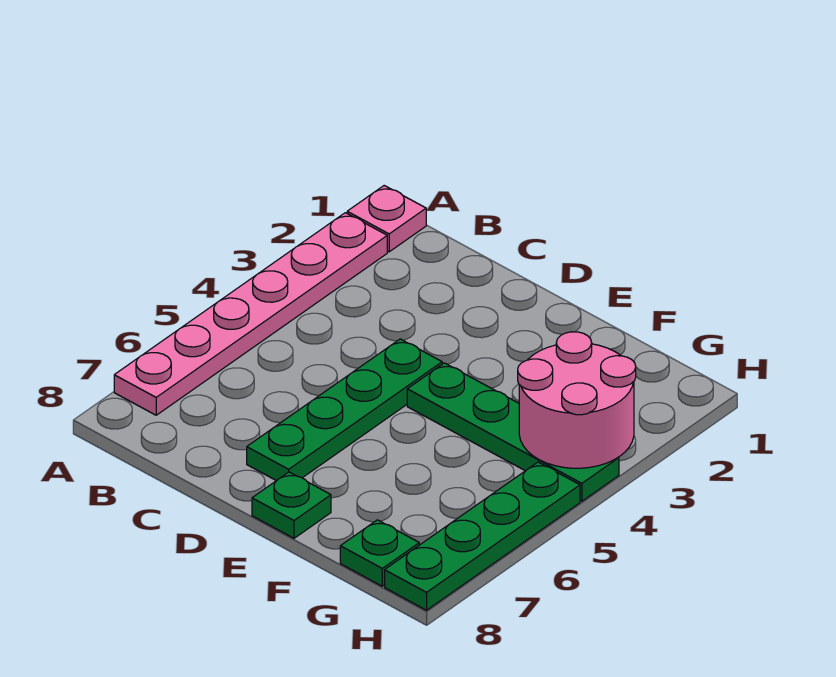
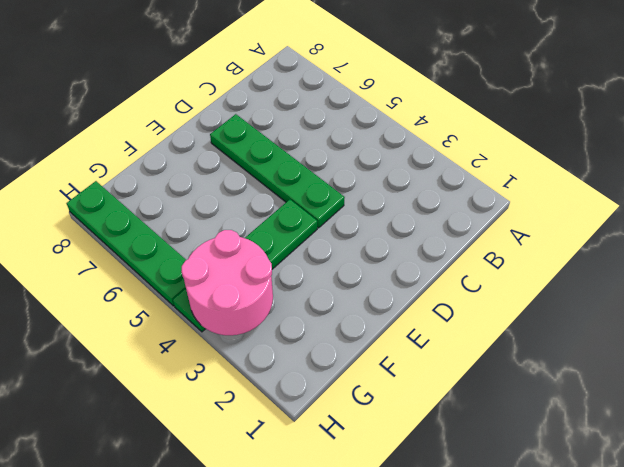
none -> pink 1x1 plate [347,186,426,252]
none -> pink 1x6 plate [114,213,387,415]

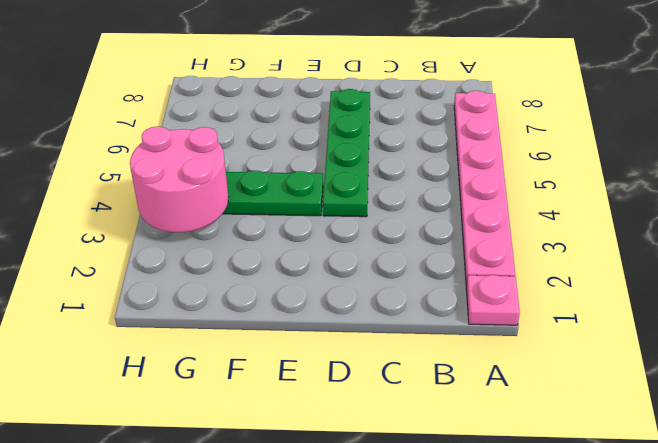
none -> green 1x1 plate [252,472,331,538]
none -> green 1x1 plate [340,520,419,586]

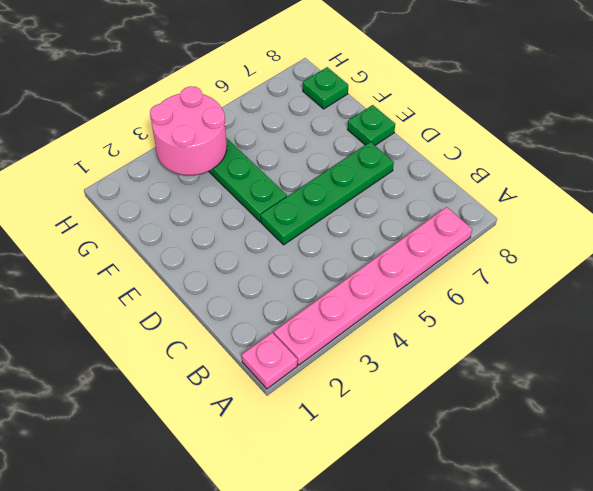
none -> green 1x4 plate [385,462,580,610]

